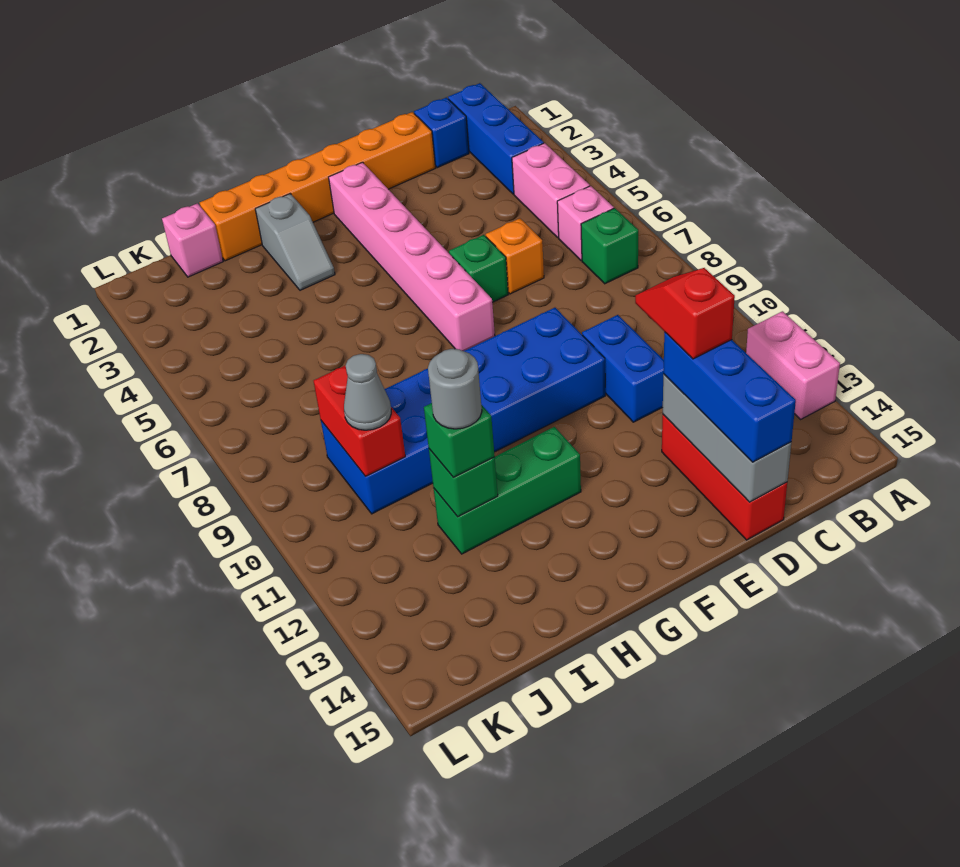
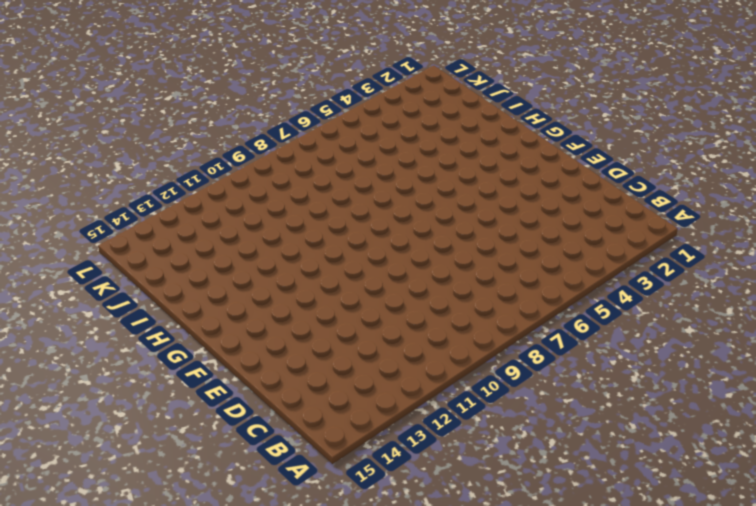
none -> pink 1x2 brick [746,311,840,419]
none -> blue 1x3 brick [448,83,544,194]
none -> pink 1x2 brick [512,143,590,238]

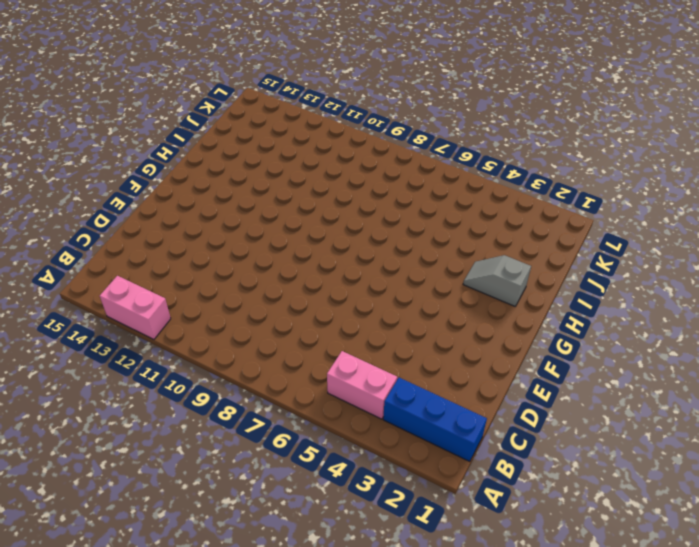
none -> pink 1x1 brick [557,186,614,260]
none -> green 1x1 brick [581,208,638,284]
none -> blue 1x1 brick [414,97,469,168]

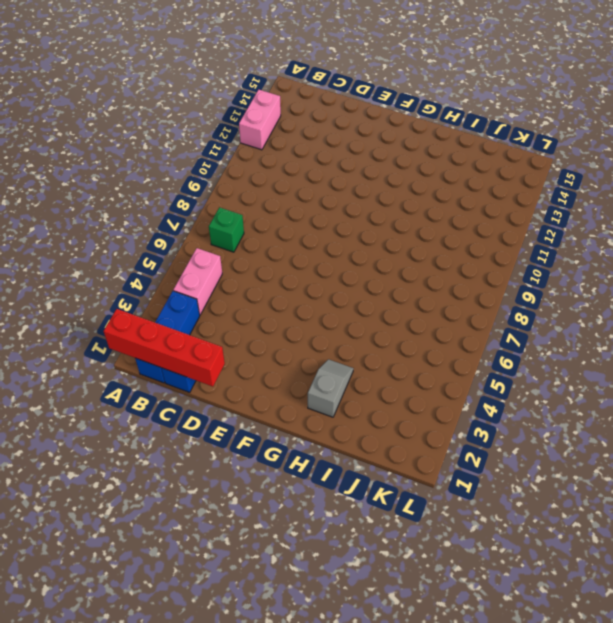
red 1x4 brick [104,309,225,387] -> none
none -> pink 1x1 brick [557,186,614,260]
none -> orange 1x6 brick [200,112,435,261]
none -> orange 1x1 brick [486,218,544,294]

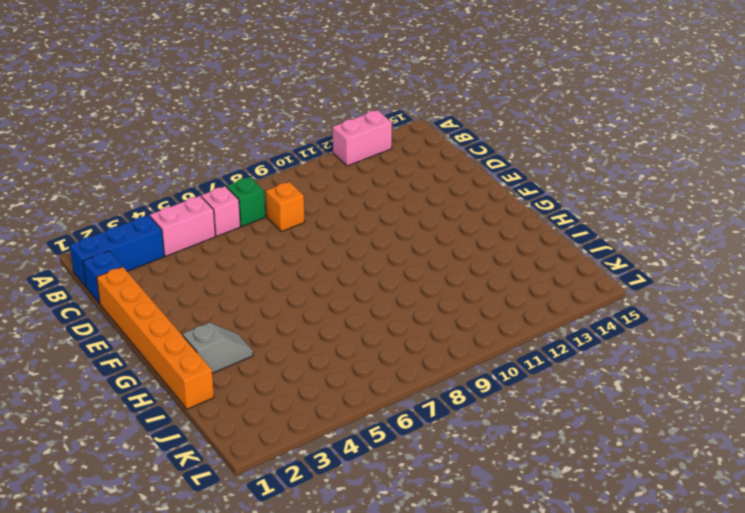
orange 1x1 brick [266,182,305,232] -> orange 1x1 brick moved to [486,218,544,294]
none -> blue 1x2 brick [582,315,664,422]
none -> red 1x3 brick [662,415,787,540]
none -> green 1x1 brick [449,235,508,302]

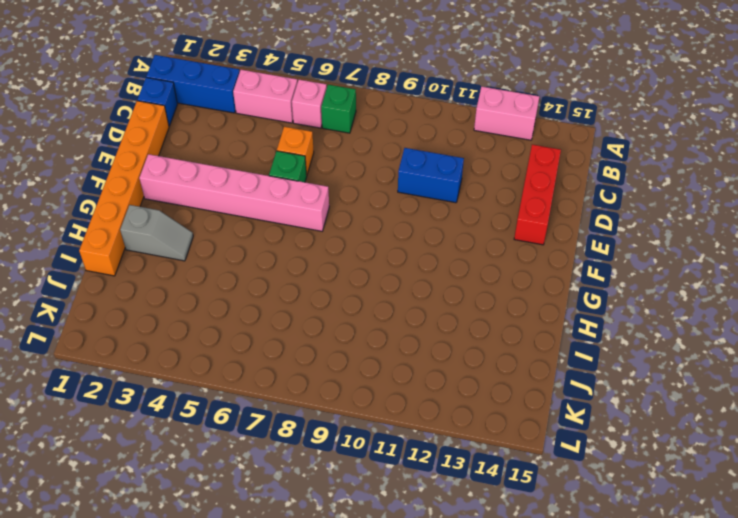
red 1x3 brick [514,145,561,245] -> red 1x3 brick turned to [662,415,787,540]
none -> blue 2x6 brick [321,308,605,514]
none -> green 1x3 brick [434,427,581,554]
none -> pink 1x1 brick [162,203,223,277]

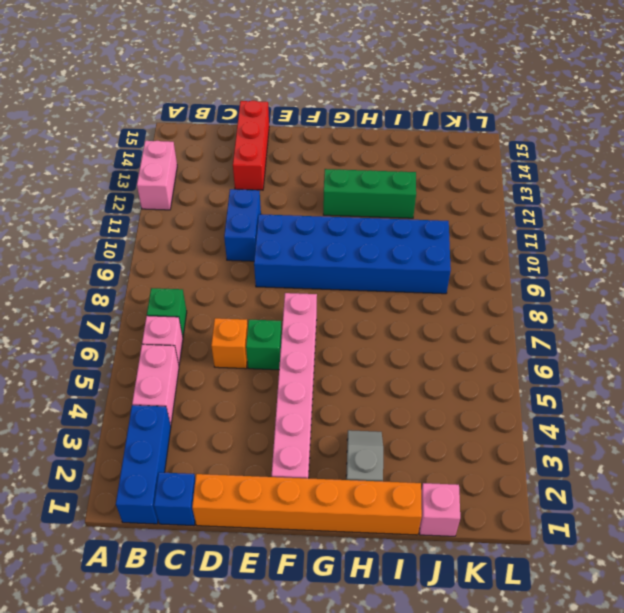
none -> grey 1x3 brick [663,374,791,502]
none -> green 1x1 brick [429,449,498,517]
none -> red 1x2 brick [314,365,405,476]

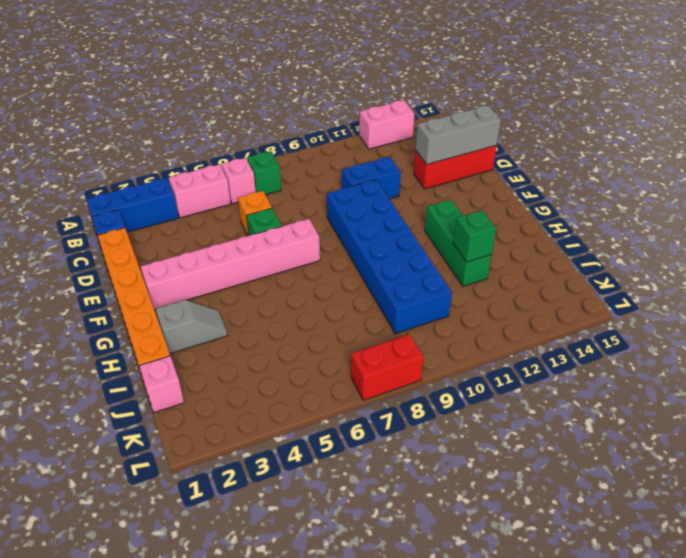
red 1x2 brick [351,334,423,400] -> red 1x2 brick moved to [314,365,405,476]
none -> blue 1x3 brick [663,332,796,462]
none -> green 1x1 brick [424,403,495,477]
none -> grey 1x1 cone [344,354,391,430]

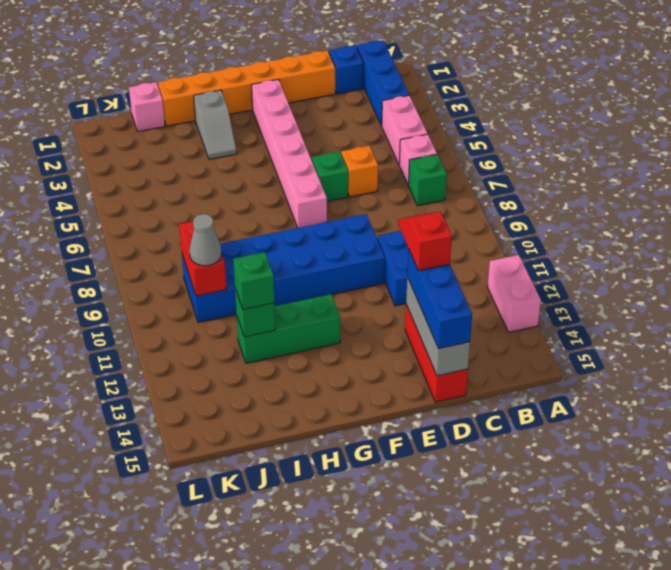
none -> grey 1x1 round brick [428,349,482,429]

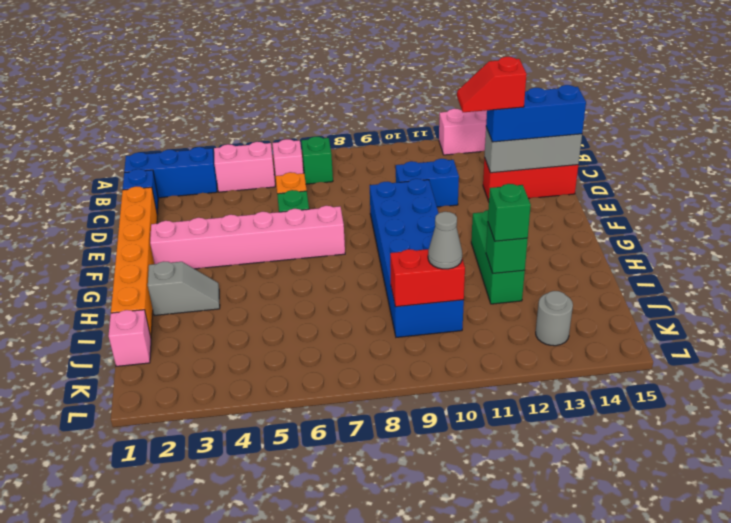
grey 1x1 round brick [536,291,573,346] -> grey 1x1 round brick moved to [428,349,482,429]

